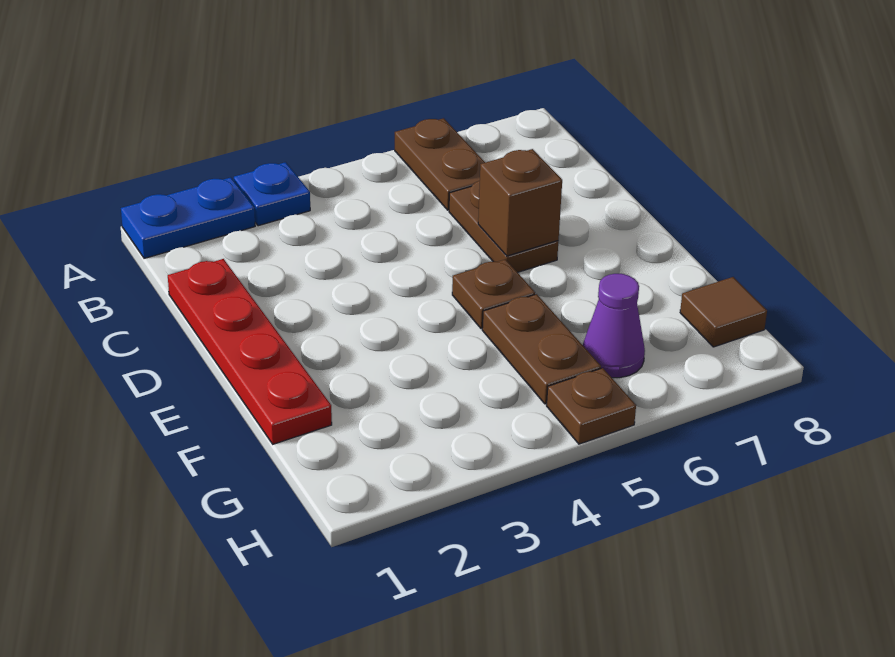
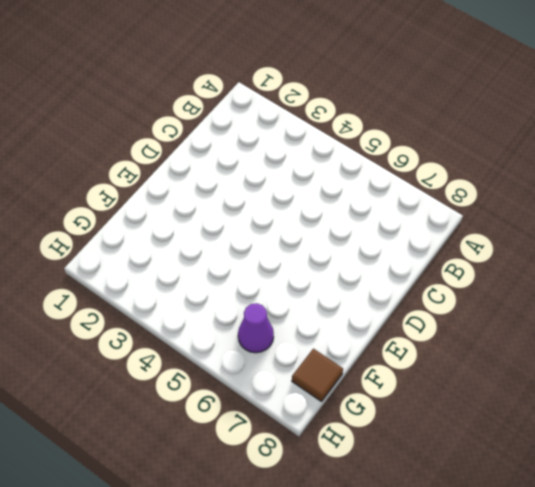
none -> blue 1x2 plate [121,177,255,258]
none -> blue 1x1 plate [234,162,310,226]

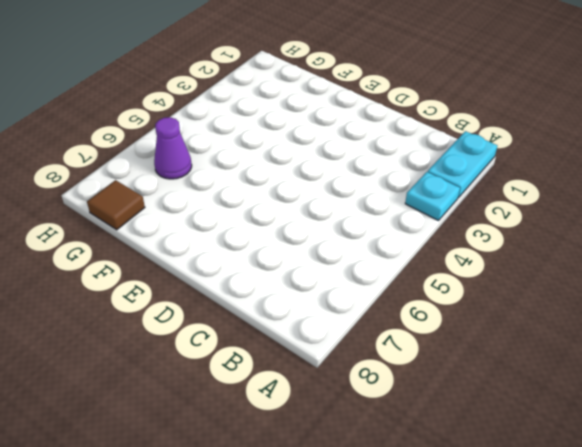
cyan 1x2 plate [428,131,497,198] -> blue 1x2 plate [121,177,255,258]
cyan 1x1 plate [405,172,460,221] -> blue 1x1 plate [234,162,310,226]
none -> brown 1x2 plate [395,118,485,210]
none -> red 1x4 plate [168,259,332,444]

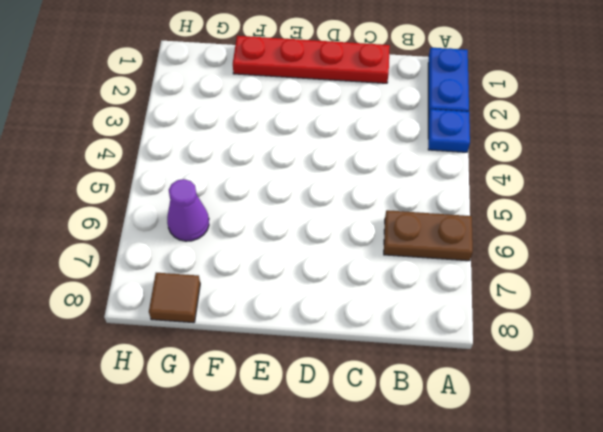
none -> brown 1x2 plate [449,181,558,272]
none -> brown 1x1 plate [452,259,535,329]

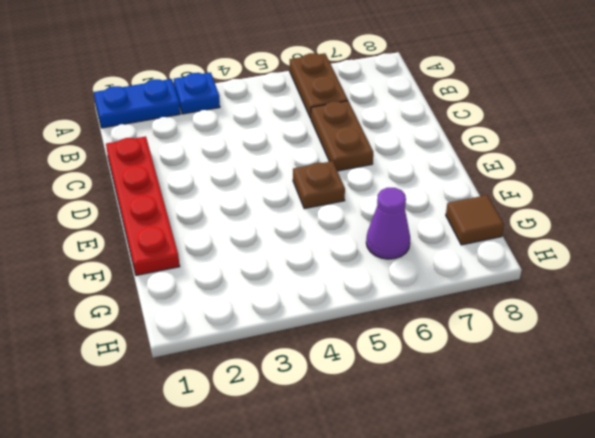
none -> brown 1x2 plate [482,294,601,404]
none -> brown 1x1 plate [547,368,636,444]

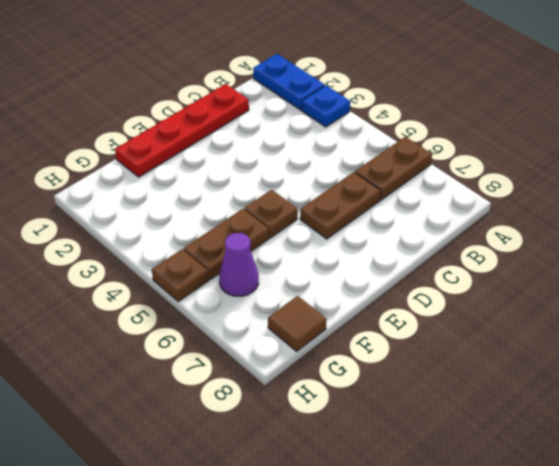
none -> brown 1x1 brick [478,149,562,256]

